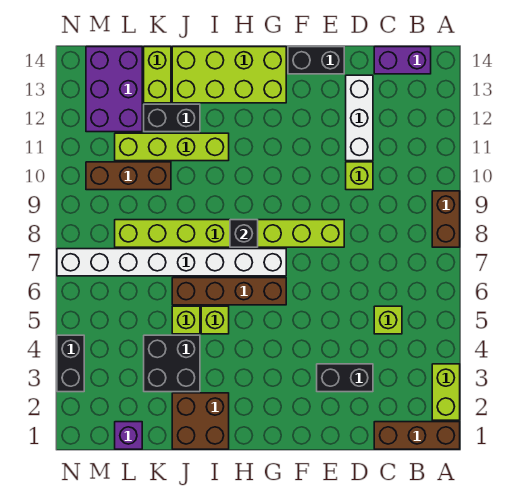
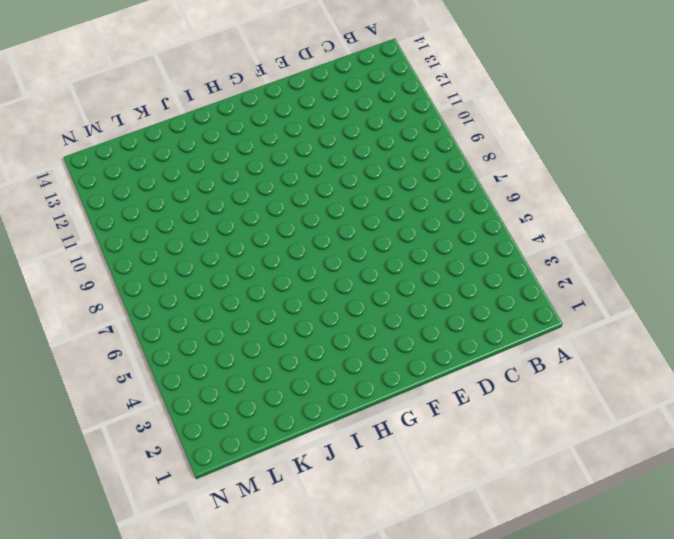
none -> brown 1x3 brick [374,422,460,449]
none -> lime 1x2 brick [432,364,460,420]
none -> brown 1x2 brick [432,191,460,247]

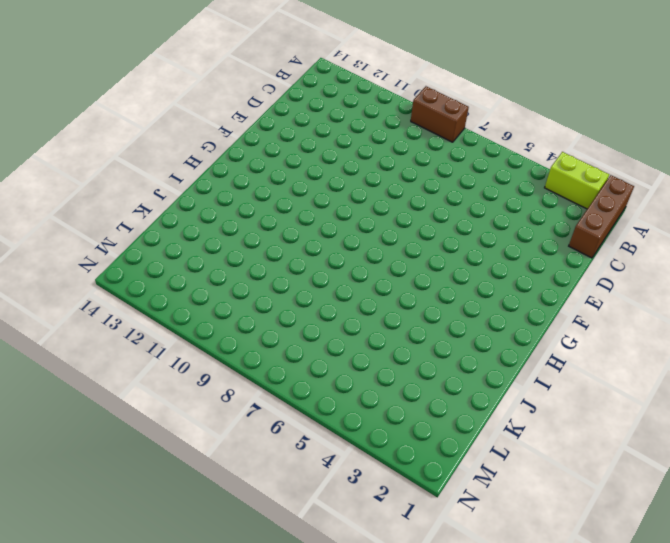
none -> purple 1x2 brick [374,47,431,74]
none -> lime 1x1 brick [374,306,402,334]
none -> black 1x2 brick [317,364,373,392]

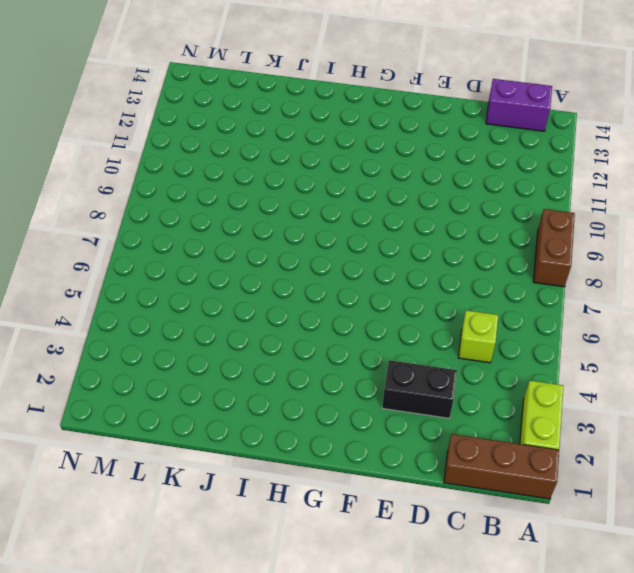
none -> lime 1x1 brick [346,162,373,190]
none -> white 1x3 brick [346,75,373,161]
none -> lime 1x8 brick [115,220,344,247]

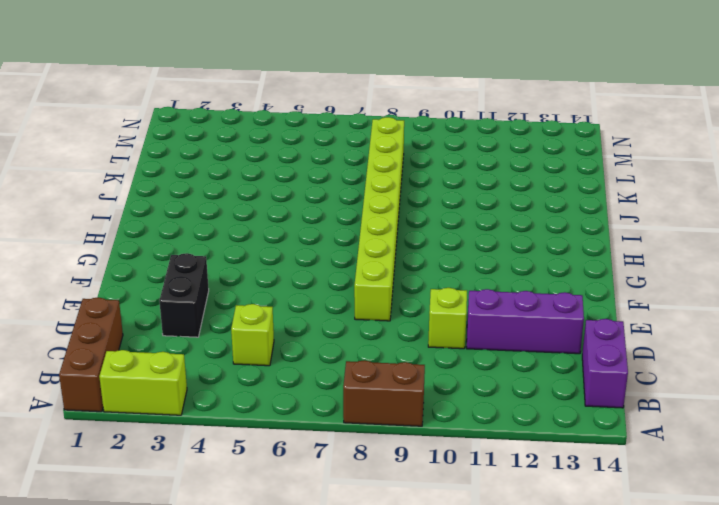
purple 1x3 brick [467,289,584,354] -> white 1x3 brick [346,75,373,161]
none -> black 1x2 brick [288,47,344,74]
none -> brown 1x4 brick [172,278,286,305]
none -> white 1x8 brick [57,249,286,276]

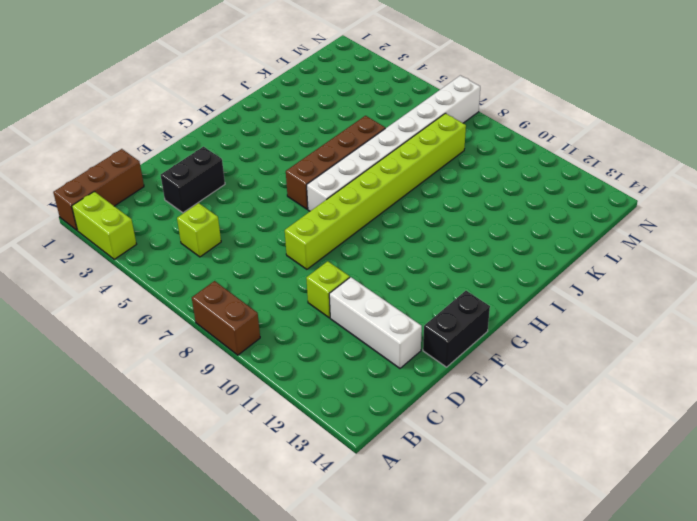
none -> purple 1x2 brick [374,47,431,74]
none -> lime 2x4 brick [172,47,286,103]
none -> brown 2x2 brick [172,393,229,449]

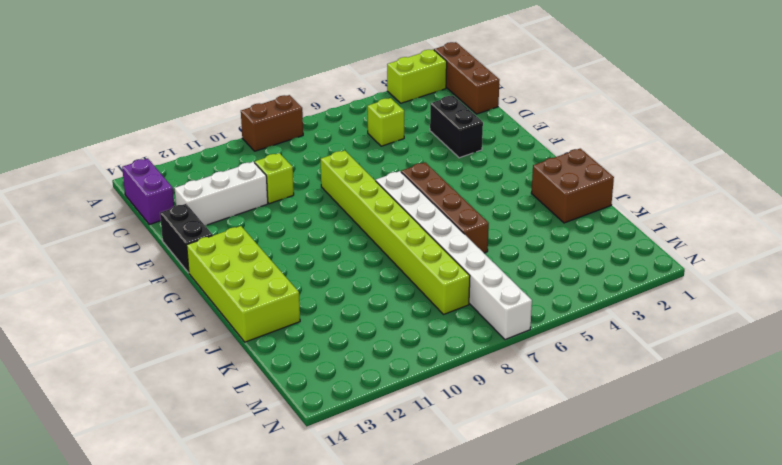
none -> lime 1x1 brick [201,306,229,334]
none -> lime 1x4 brick [115,133,229,161]
none -> black 2x2 brick [144,335,200,392]

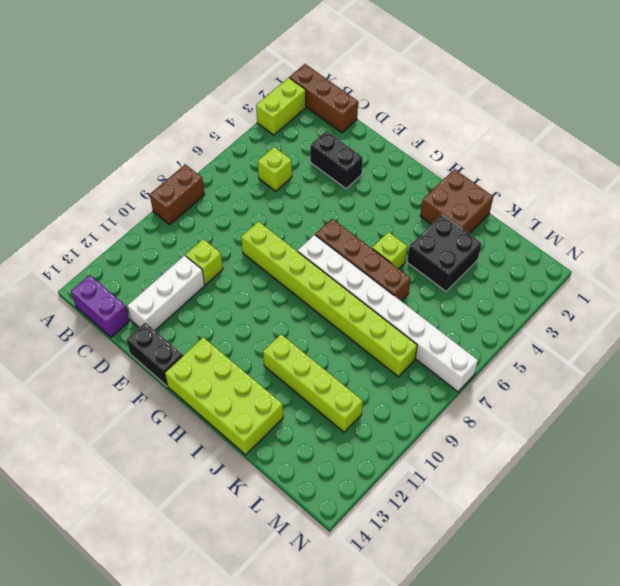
none -> lime 1x1 brick [172,306,200,334]
none -> black 1x2 brick [144,104,200,132]
none -> brown 1x3 brick [86,162,171,190]

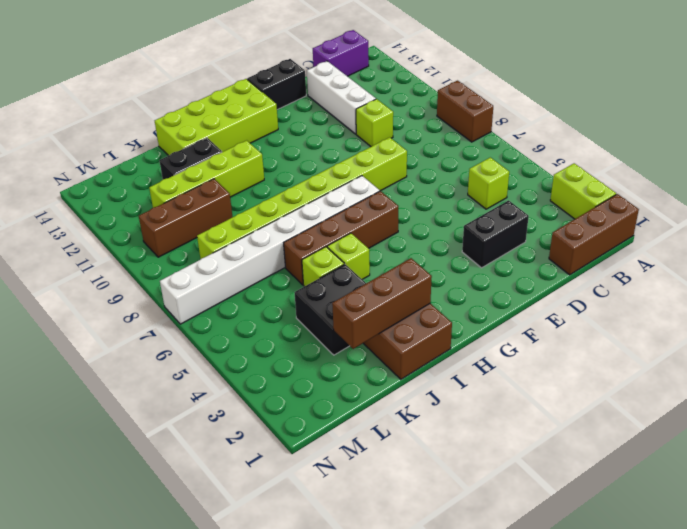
brown 1x3 brick [332,258,432,349] -> none
none -> lime 1x2 brick [144,47,171,103]
none -> purple 1x1 brick [115,422,142,449]
none -> purple 2x3 brick [86,47,142,132]

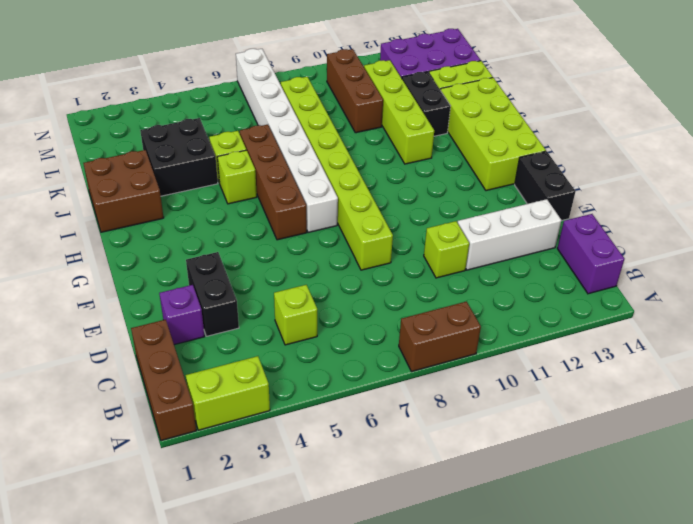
purple 1x1 brick [159,285,205,345] -> purple 1x1 brick moved to [115,422,142,449]
none -> black 1x2 brick [57,335,84,392]
none -> black 1x1 brick [230,220,258,247]

